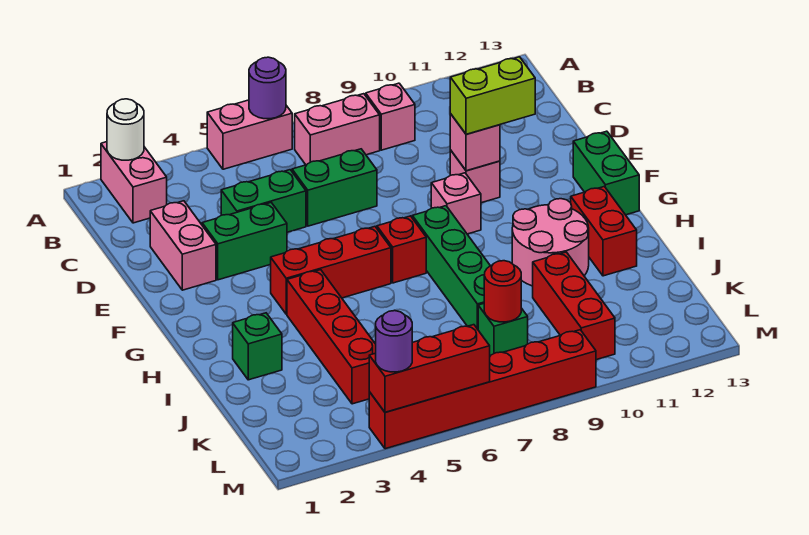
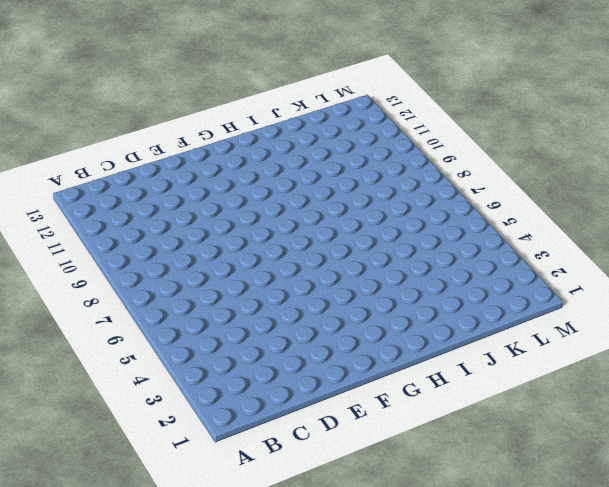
none -> pink 1x2 brick [101,142,167,223]
none -> pink 1x2 brick [207,100,292,169]
none -> pink 1x2 brick [295,94,380,165]

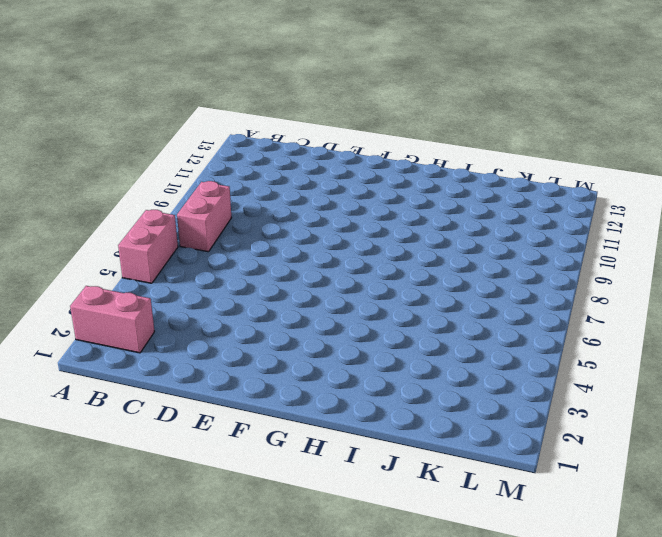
none -> pink 1x1 brick [366,83,415,150]
none -> pink 1x2 brick [150,201,216,290]
none -> green 1x2 brick [221,170,306,232]

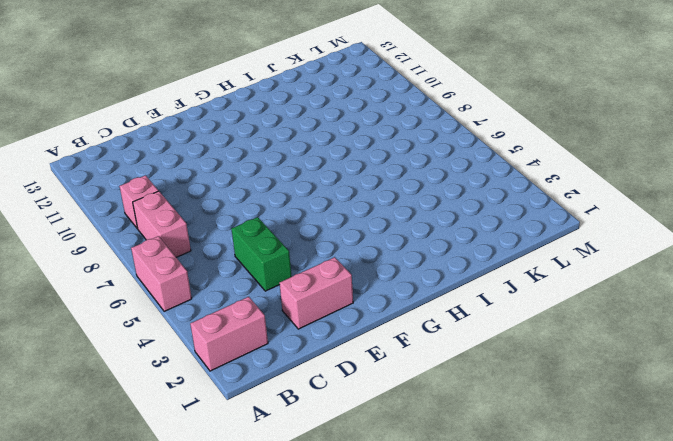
none -> green 1x2 brick [292,149,377,226]
none -> green 1x2 brick [202,203,287,280]
none -> pink 1x1 brick [450,150,500,203]

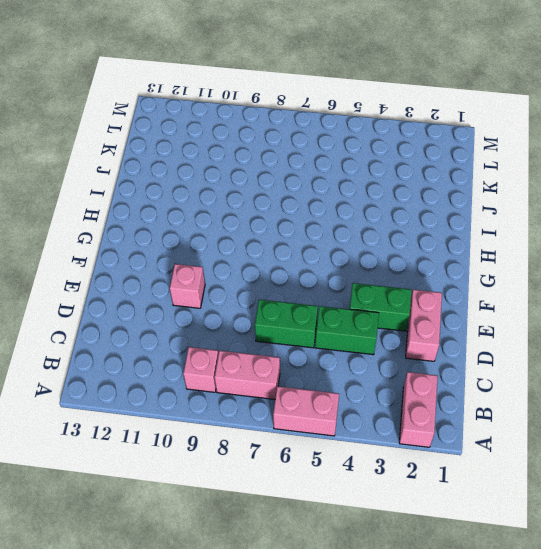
none -> pink 1x1 brick [431,173,481,234]
none -> green 1x2 brick [573,131,639,215]
none -> red 1x3 brick [271,227,391,314]

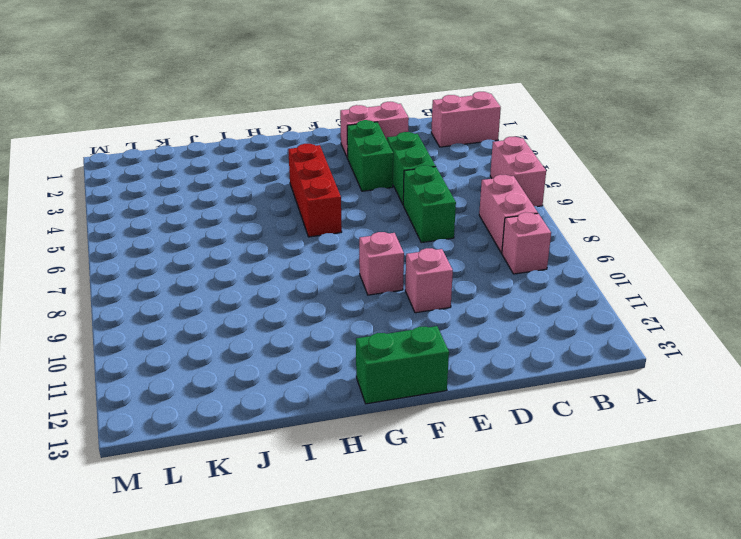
none -> red 1x1 brick [377,216,426,283]
none -> green 1x4 brick [412,206,490,329]
none -> red 1x4 brick [287,270,376,404]

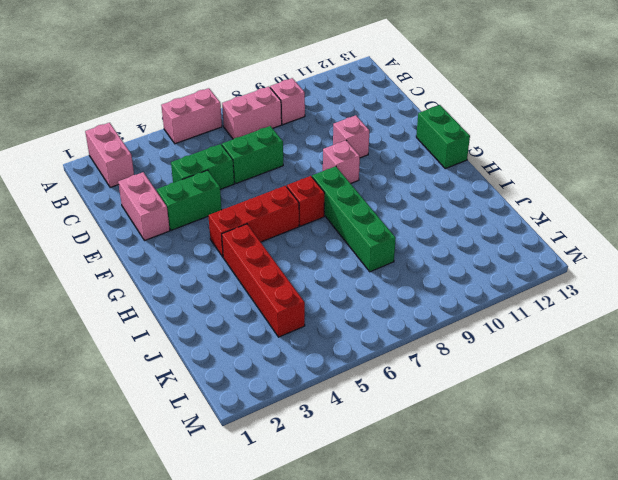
none -> pink 2x2 round brick [512,199,589,286]
none -> red 1x2 brick [571,186,637,276]
none -> green 1x1 brick [233,313,282,380]

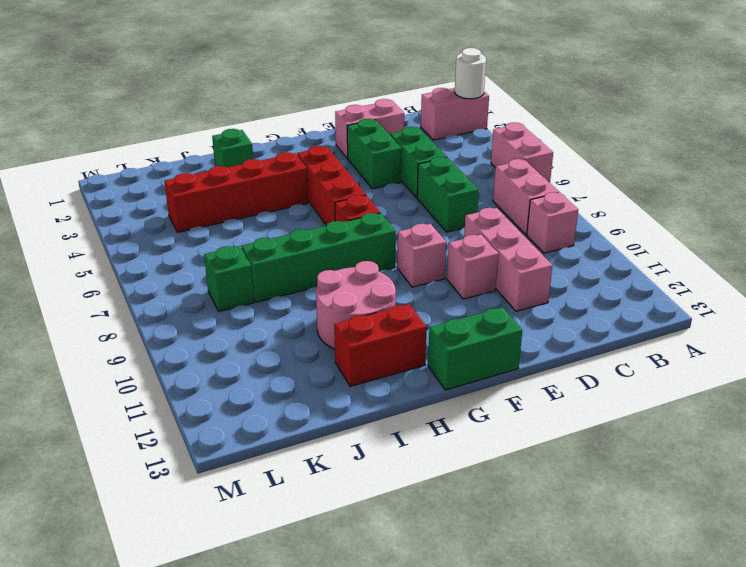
pink 1x3 brick [464,208,552,311] -> none
none -> red 1x3 brick [533,252,615,360]
none -> red 1x6 brick [369,330,596,449]
none -> purple 1x1 round brick [249,57,286,119]

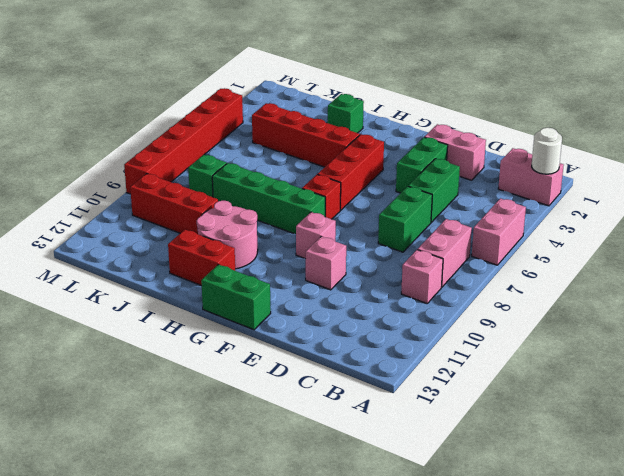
none -> purple 1x1 round brick [249,57,286,119]
none -> pink 1x1 brick [450,114,500,171]
none -> red 1x1 round brick [484,261,521,322]

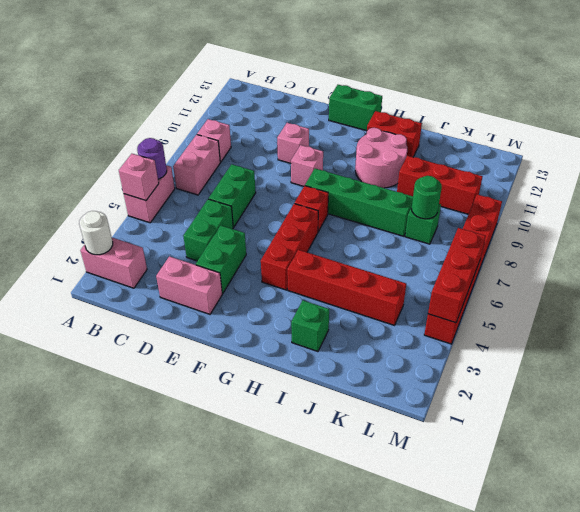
pink 1x1 brick [119,154,159,201] -> pink 1x1 brick moved to [450,114,500,171]
green 1x1 round brick [411,176,442,219] -> red 1x1 round brick [484,261,521,322]
none -> lime 1x2 brick [450,57,535,134]
none -> purple 1x1 round brick [376,311,412,372]

